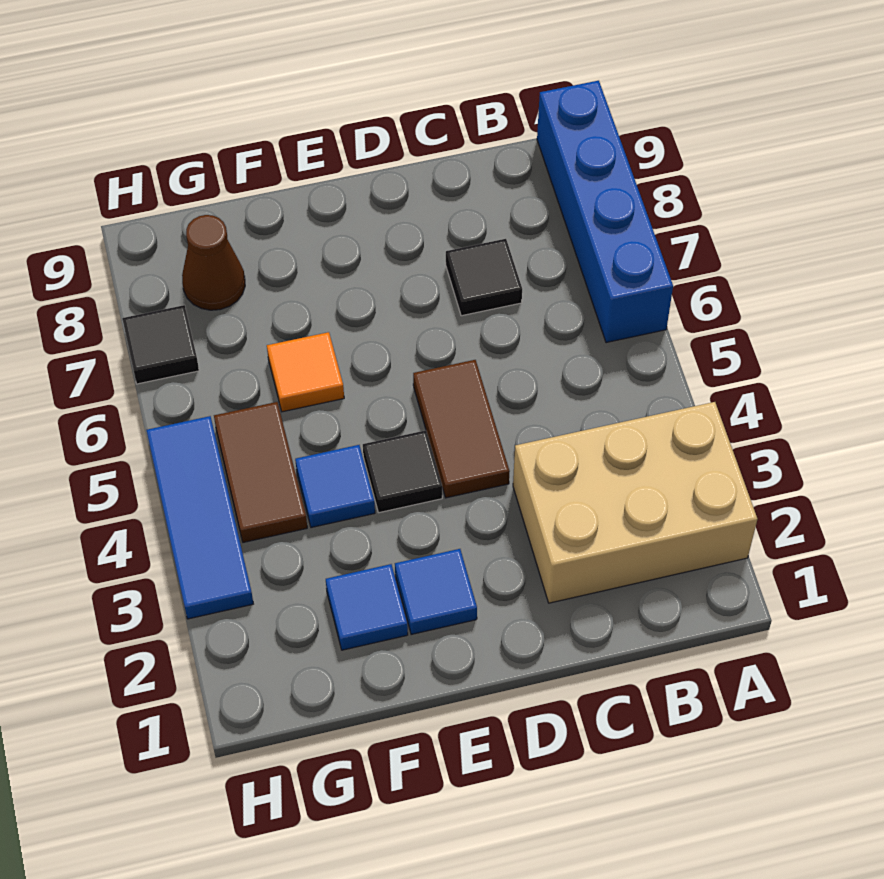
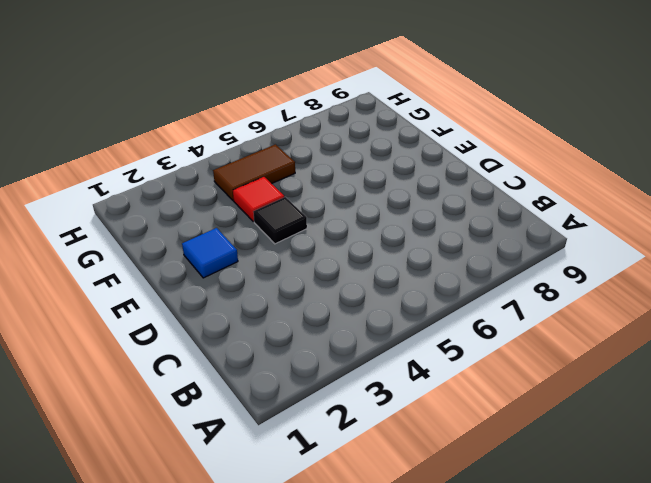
red 1x1 tile [233,177,284,222] -> blue 1x1 tile [295,445,375,528]
none -> tan 2x3 brick [513,402,757,603]
none -> blue 1x4 brick [537,81,673,343]
none -> black 1x1 tile [446,239,522,316]

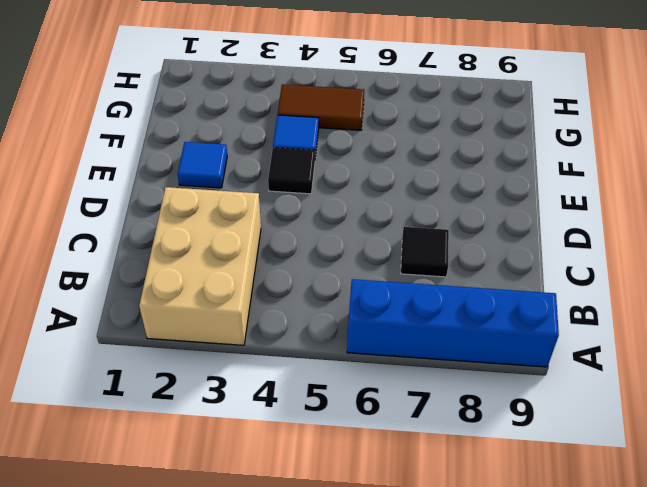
none -> brown 1x2 tile [413,360,510,498]
none -> blue 1x1 tile [326,564,408,650]
none -> orange 1x1 tile [267,332,344,412]

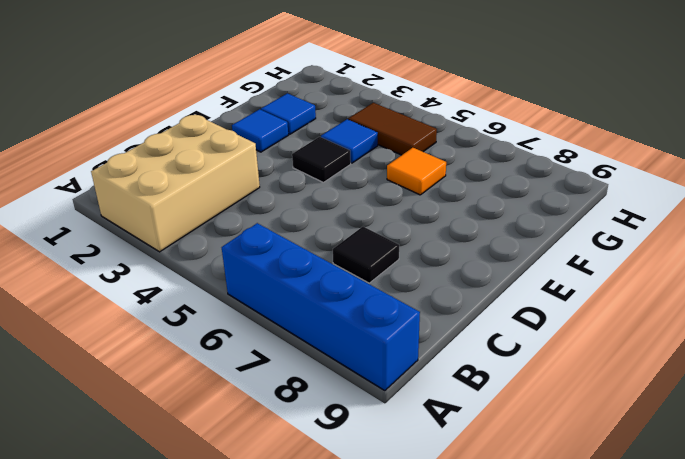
none -> brown 1x2 tile [413,360,510,498]
none -> brown 1x1 cone [182,215,245,310]
none -> blue 1x3 tile [147,416,253,619]

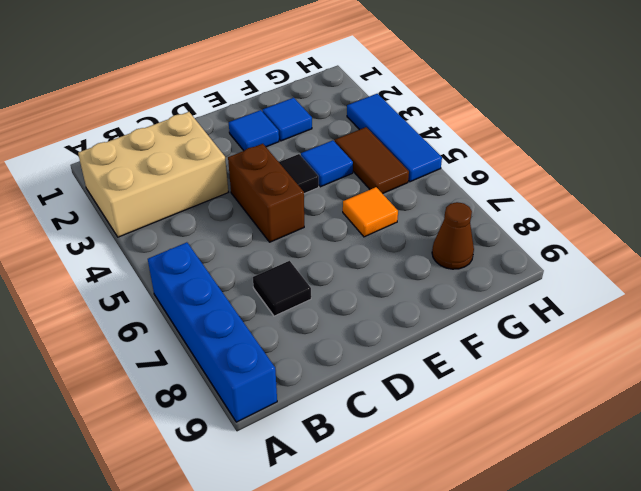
brown 1x2 brick [228,144,304,242] -> brown 1x2 tile [413,360,510,498]
none -> black 1x1 tile [122,305,199,384]

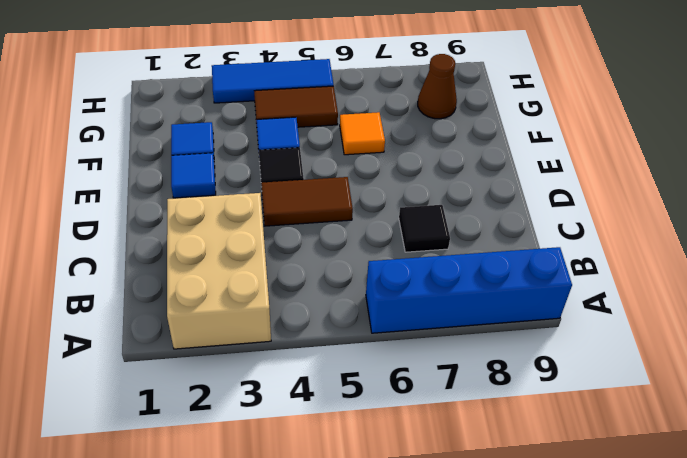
none -> black 1x1 tile [122,305,199,384]

